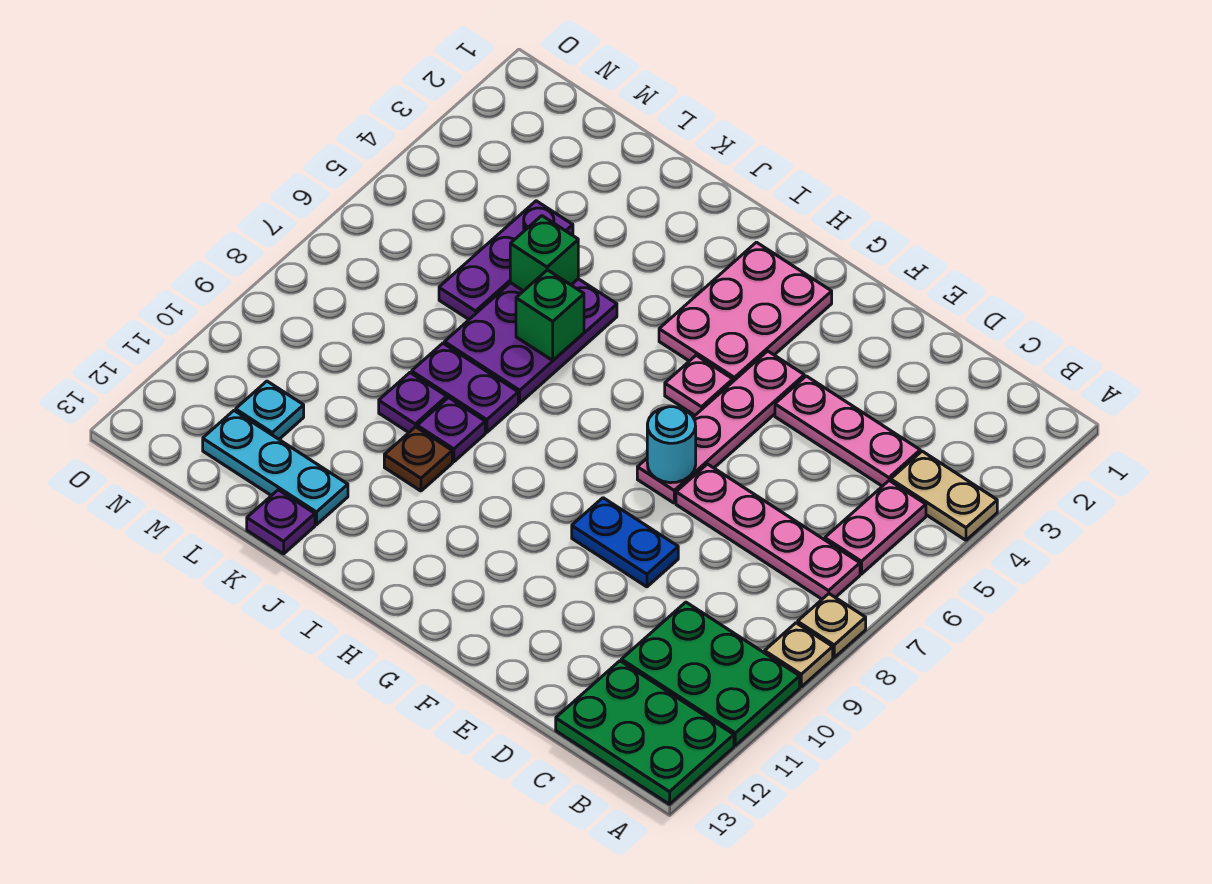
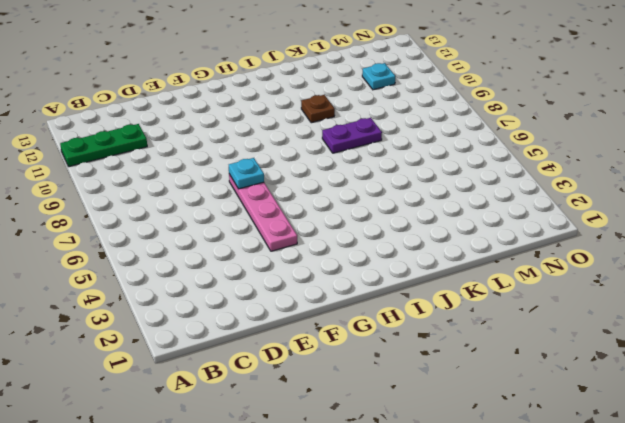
green 1x3 plate [60,124,147,167] -> green 2x3 plate [621,602,800,746]
cyan 1x1 plate [228,158,264,189] -> cyan 1x1 round brick [647,407,696,483]
none -> tan 1x2 plate [891,451,997,540]
none -> tan 1x1 plate [798,594,866,658]
none -> tan 1x1 plate [765,623,833,687]

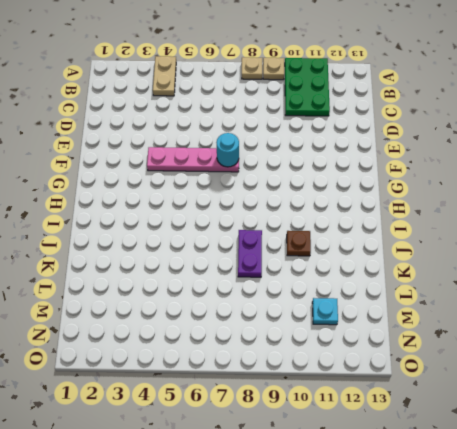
none -> green 2x3 plate [556,661,734,804]
none -> pink 1x2 plate [825,481,926,574]
none -> pink 1x4 plate [676,464,860,599]

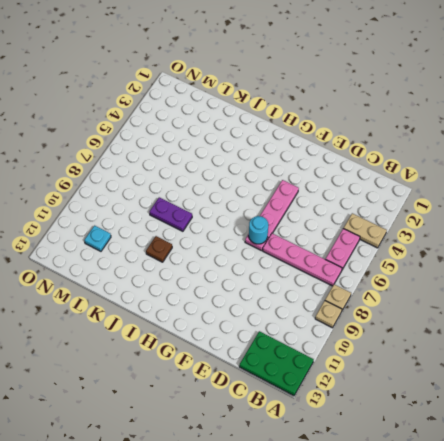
none -> green 2x3 plate [621,602,800,746]
none -> pink 1x3 plate [775,376,920,486]
none -> blue 1x2 plate [572,498,678,587]

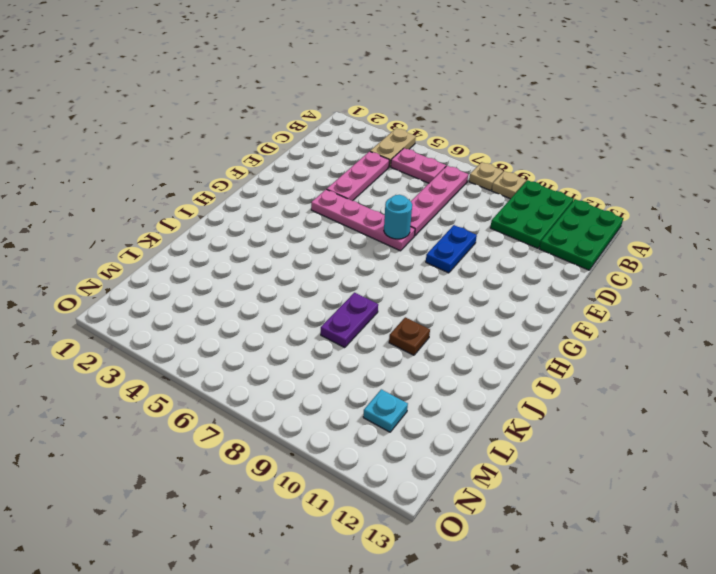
none -> pink 2x3 plate [659,242,832,381]
none -> pink 1x1 plate [665,355,733,415]
none -> purple 2x3 plate [444,279,617,403]

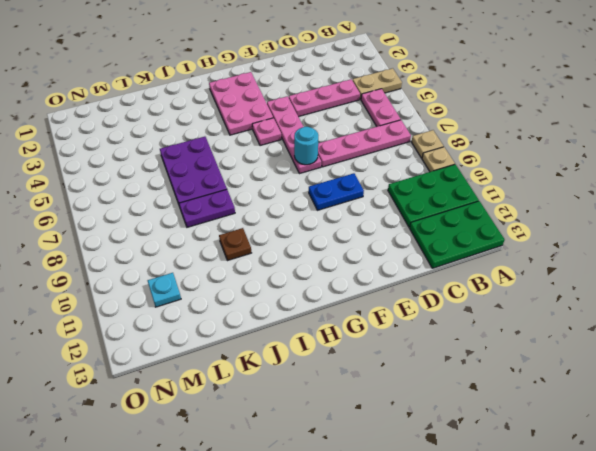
none -> purple 1x1 plate [417,398,485,462]
none -> purple 1x1 plate [379,373,447,432]
none -> cyan 1x3 plate [203,411,348,525]

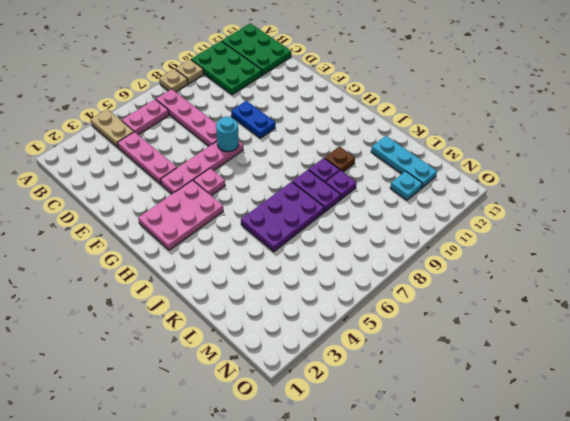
none -> purple 1x1 plate [247,490,315,554]
none -> purple 1x3 plate [439,201,573,319]
none -> green 1x1 brick [516,270,584,360]

